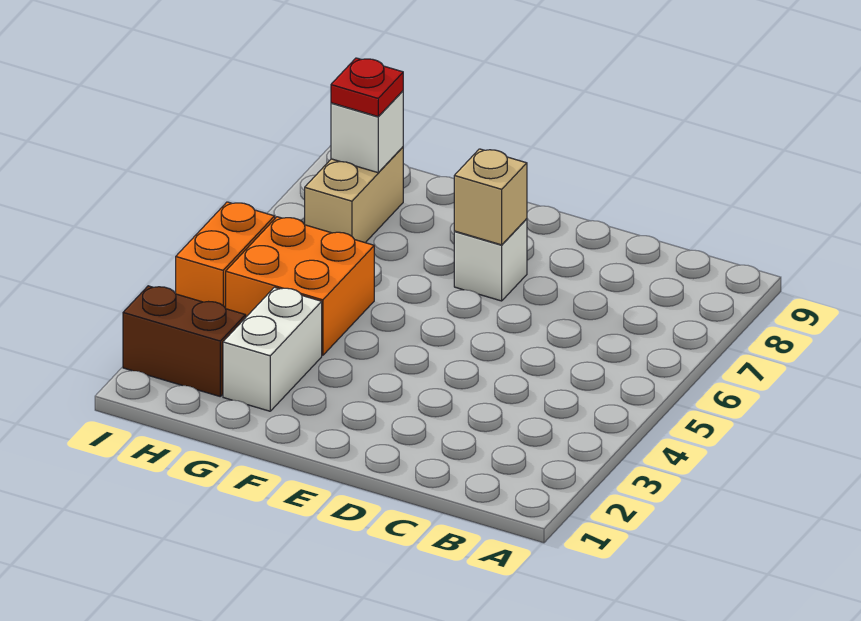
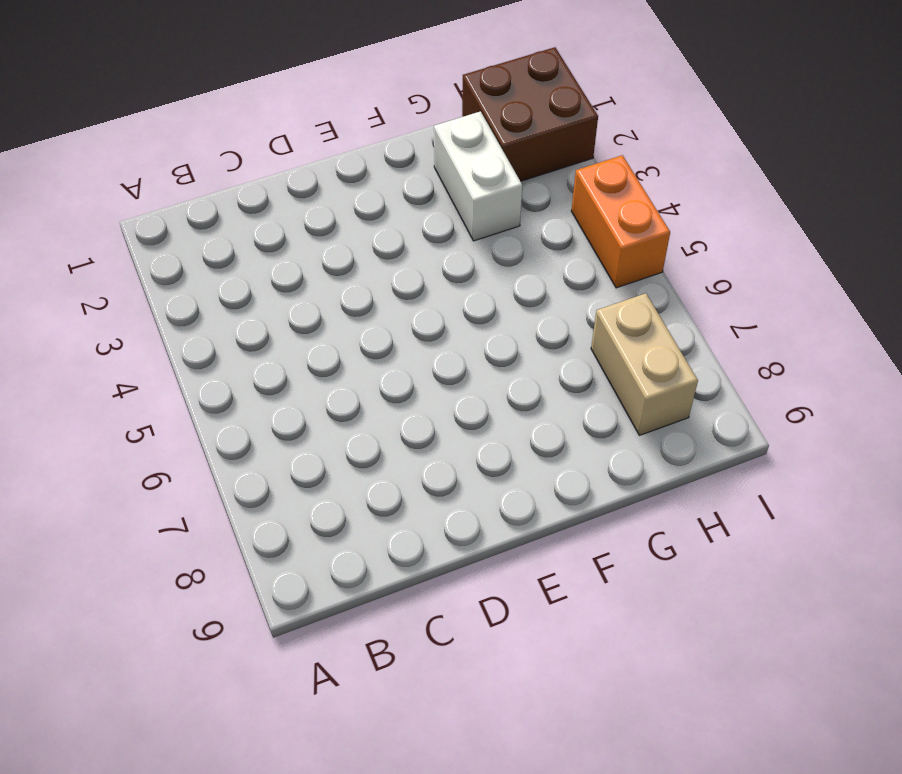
brown 2x2 brick [462,47,598,181] -> brown 1x2 brick [123,286,246,396]
none -> white 1x1 brick [454,219,527,301]
none -> orange 2x2 brick [226,217,374,355]

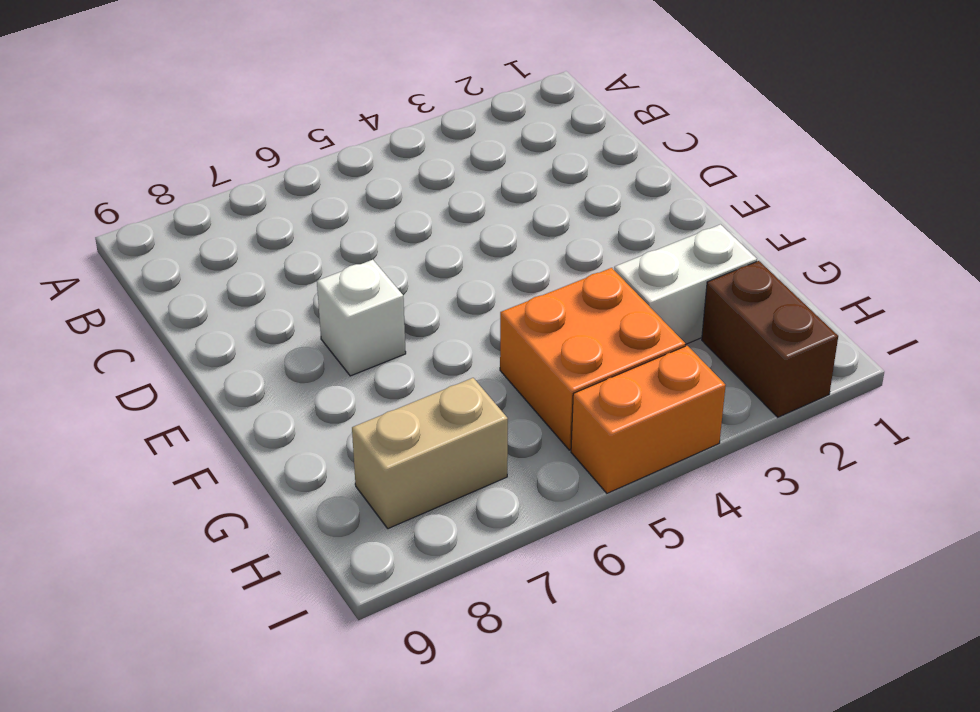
none -> tan 1x1 brick [454,149,527,245]
none -> white 1x1 brick [331,91,403,173]

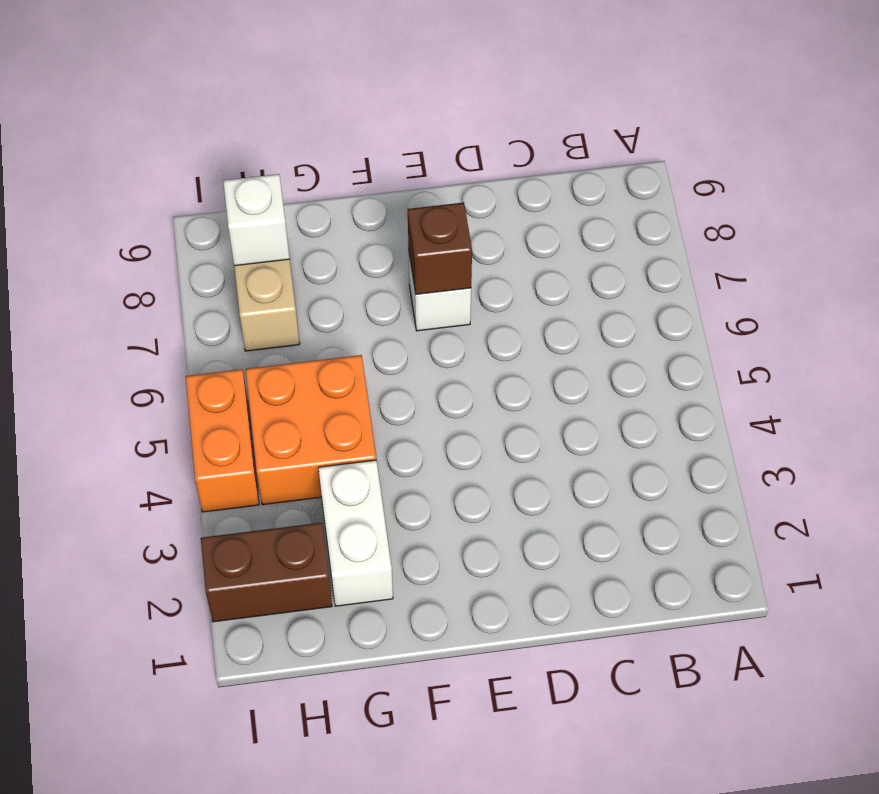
brown 1x1 brick [408,203,472,294] -> tan 1x1 brick [454,149,527,245]
none -> red 1x1 plate [331,58,403,117]

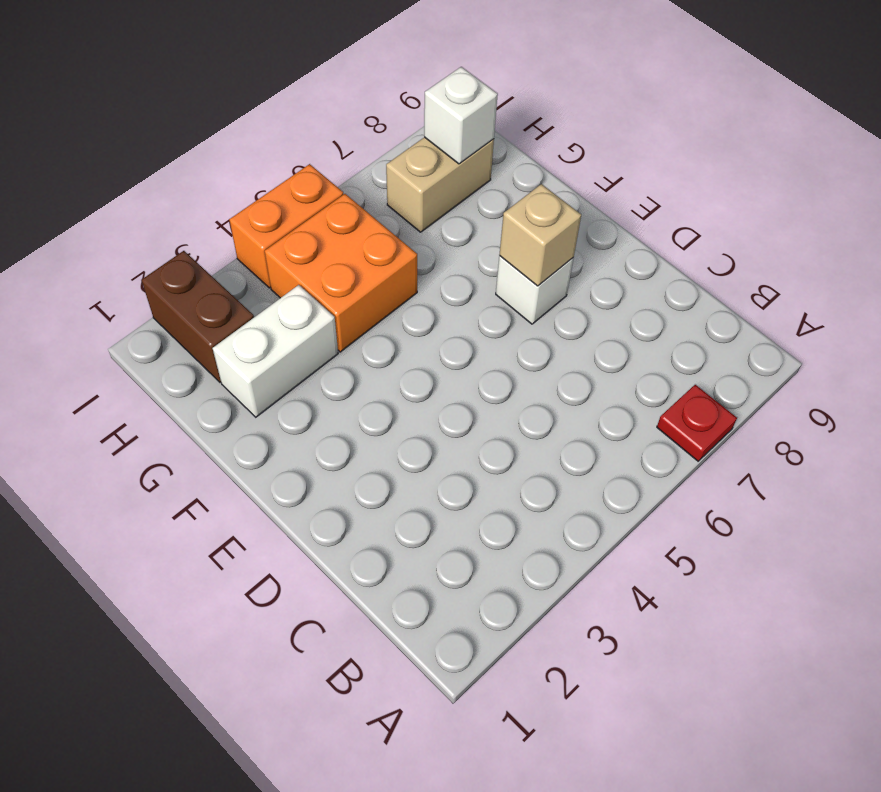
red 1x1 plate [657,385,737,461] -> red 1x1 plate moved to [331,58,403,117]

